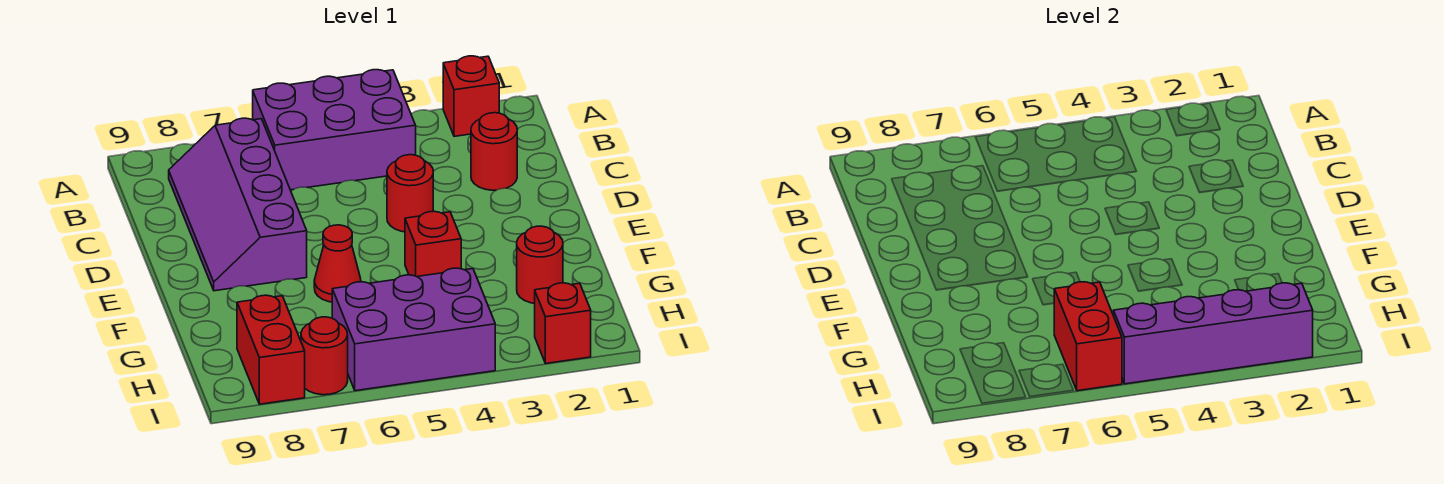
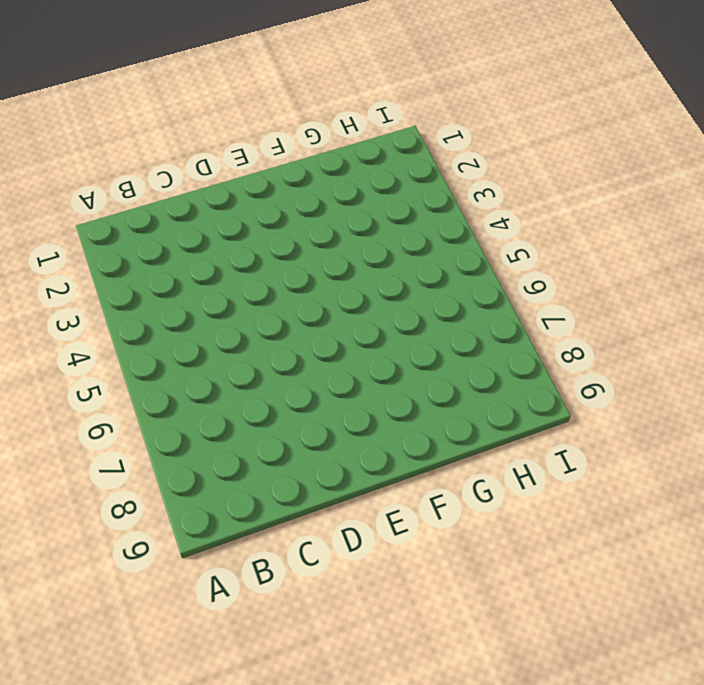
none -> red 1x1 brick [443,56,499,136]
none -> purple 2x3 brick [253,70,416,190]
none -> purple 2x4 slope [169,118,307,291]

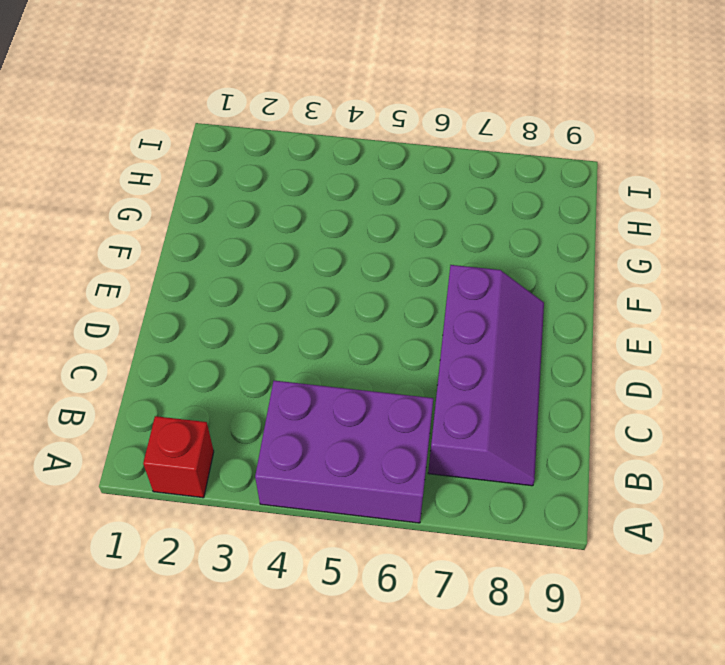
none -> red 1x1 round brick [471,113,517,190]
none -> red 1x1 round brick [387,155,433,232]
none -> red 1x1 brick [405,211,461,277]

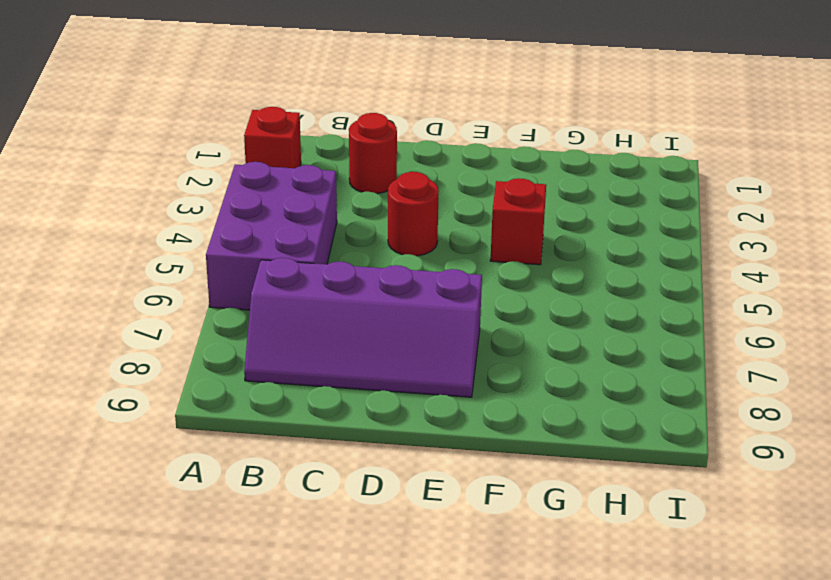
none -> red 1x1 cone [314,225,361,302]
none -> red 1x1 round brick [517,226,563,303]
none -> purple 2x3 brick [332,268,495,391]

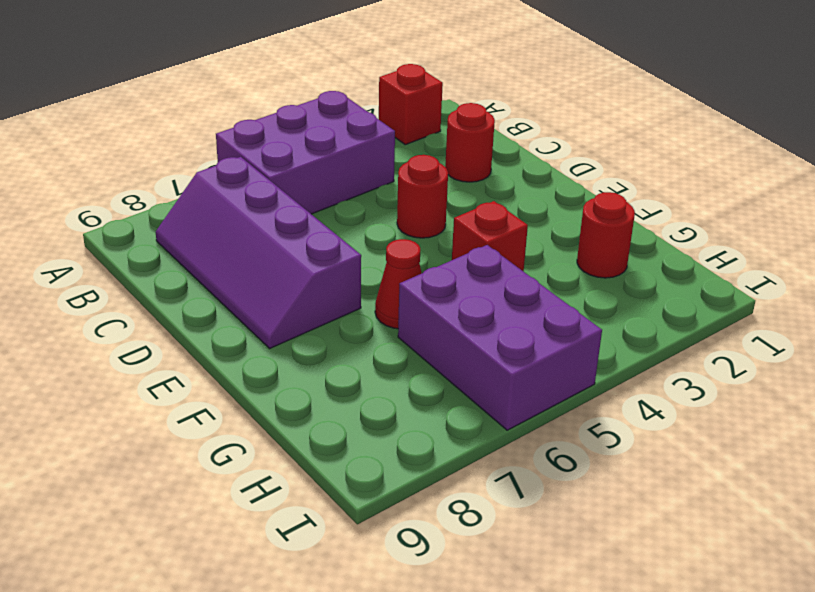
purple 2x3 brick [398,245,602,430] -> purple 2x3 brick turned to [332,268,495,391]
none -> red 1x2 brick [237,295,305,404]
none -> red 1x1 brick [535,283,591,363]
none -> red 1x1 round brick [301,317,348,395]

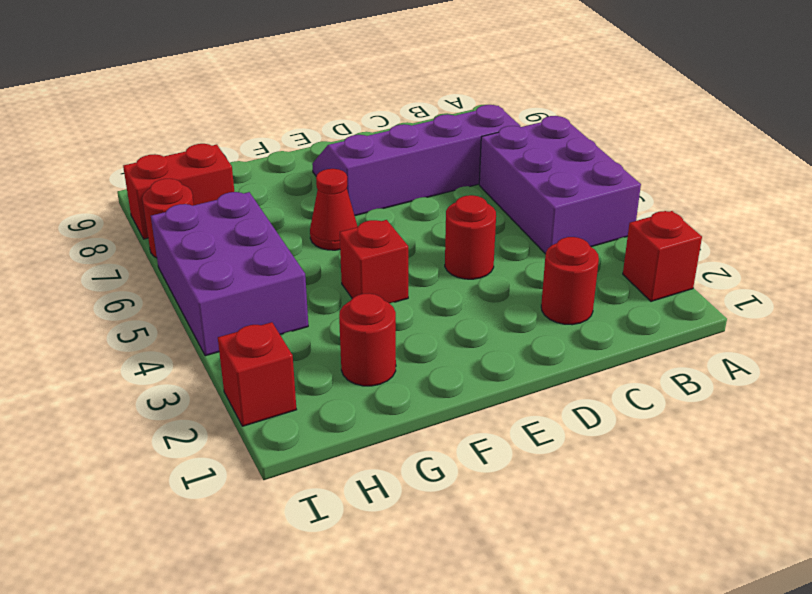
none -> red 1x2 brick [1054,282,1122,391]
none -> purple 1x4 brick [1114,283,1313,384]

